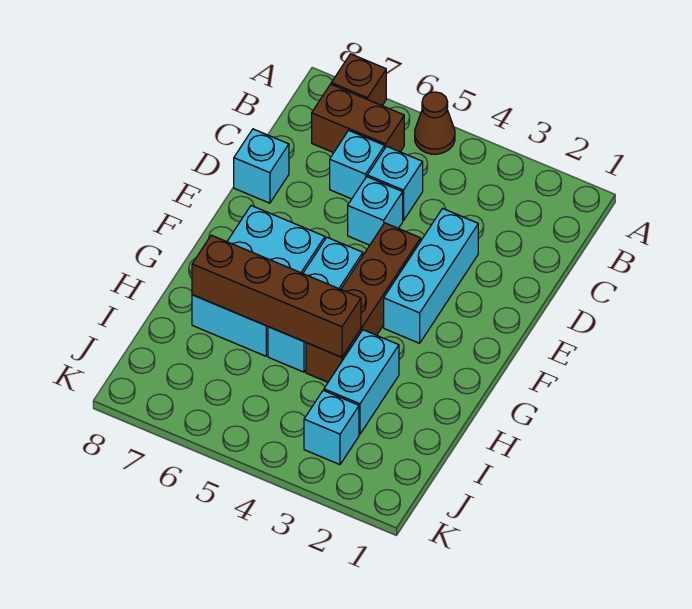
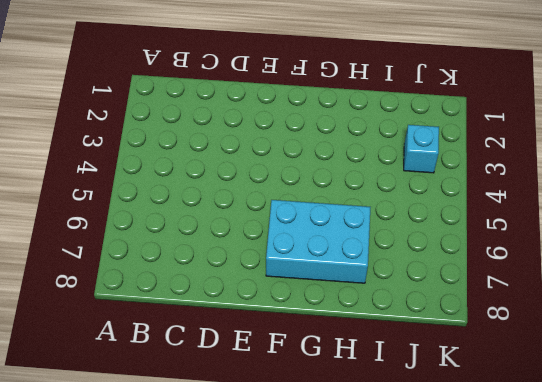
none -> brown 1x1 cone [415,92,455,154]
none -> brown 1x1 brick [331,54,386,105]
none -> brown 1x2 brick [312,84,404,153]

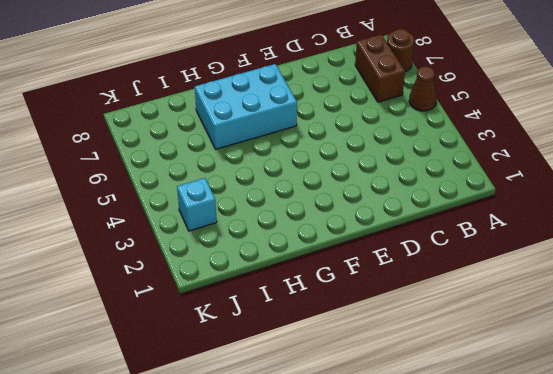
brown 1x1 round brick [387,29,414,72] -> brown 1x1 brick [331,54,386,105]
none -> cyan 1x1 brick [367,146,423,221]
none -> cyan 1x1 brick [330,130,385,199]
none -> cyan 1x3 brick [384,209,478,343]

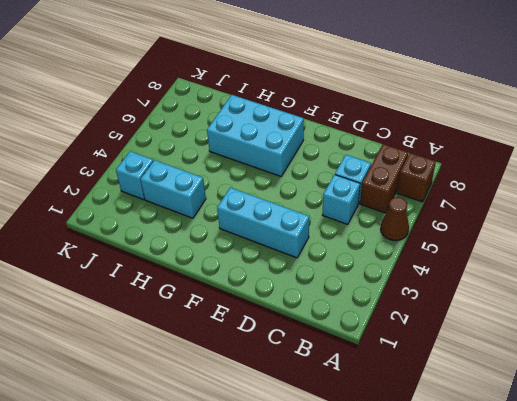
none -> cyan 1x1 brick [348,177,403,245]
none -> cyan 1x1 brick [234,129,289,203]
none -> brown 1x4 brick [306,223,421,382]

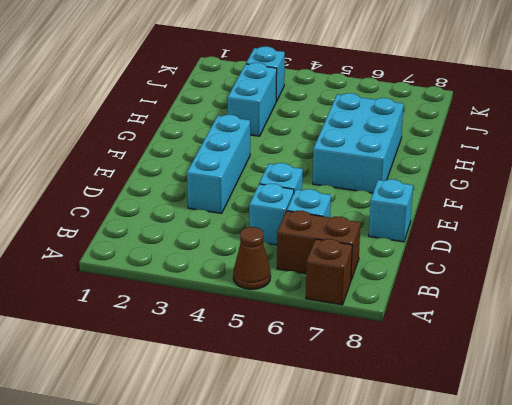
none -> brown 1x4 brick [306,223,421,382]
none -> cyan 1x3 brick [268,237,363,372]
none -> brown 1x4 brick [192,235,361,357]

